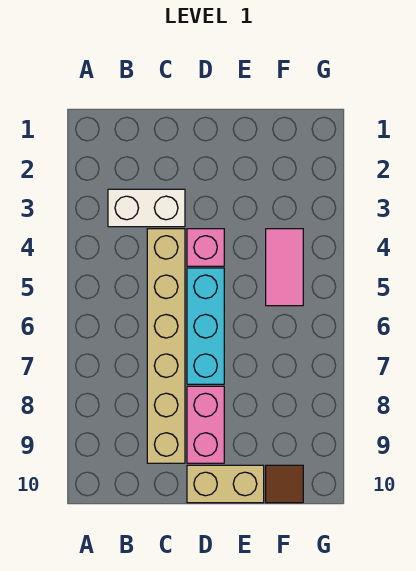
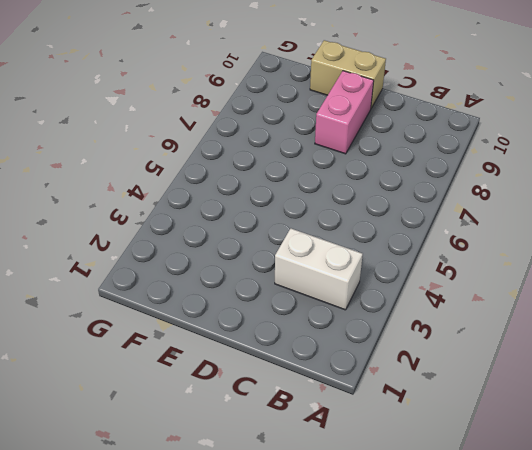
none -> tan 1x6 brick [147,229,185,463]
none -> pink 1x1 brick [187,229,224,266]

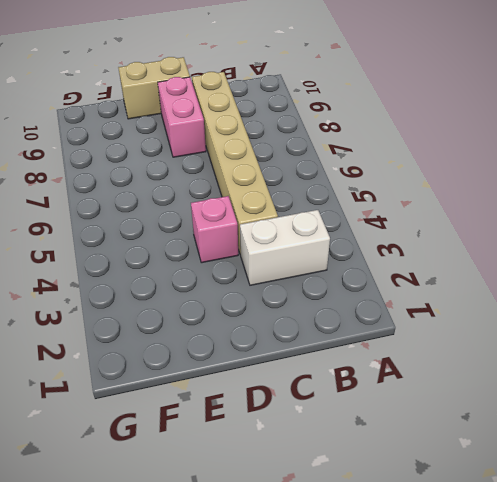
none -> cyan 1x3 brick [187,268,224,384]
none -> pink 1x2 tile [266,229,303,306]

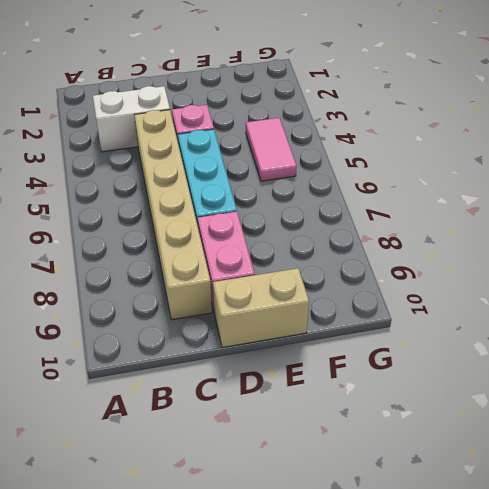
none -> brown 1x1 tile [266,465,303,503]

